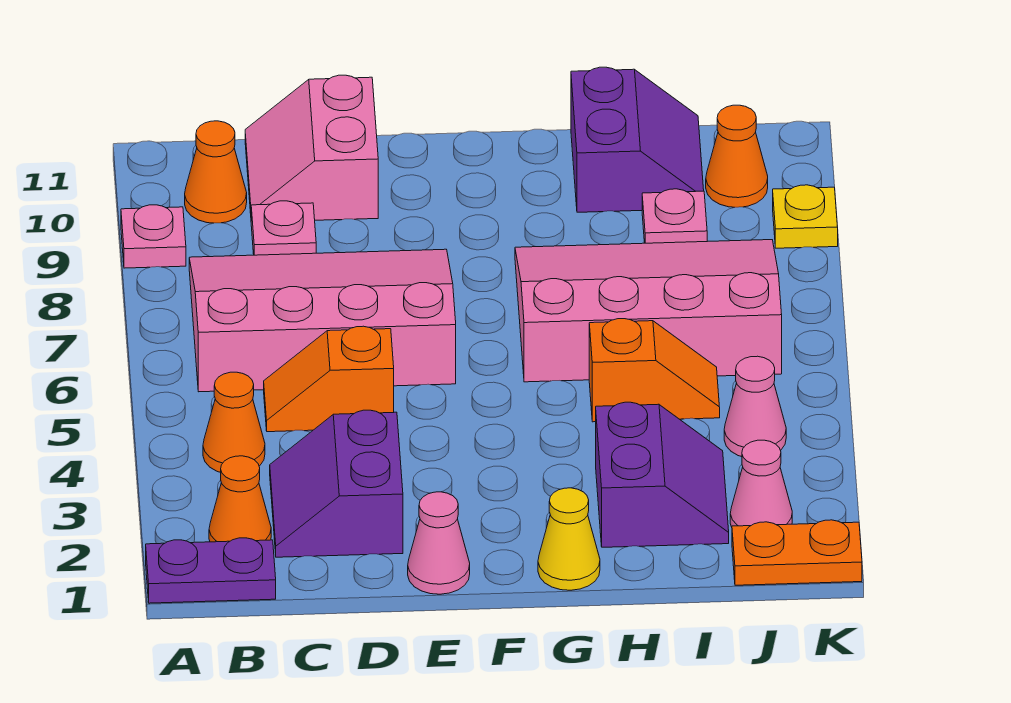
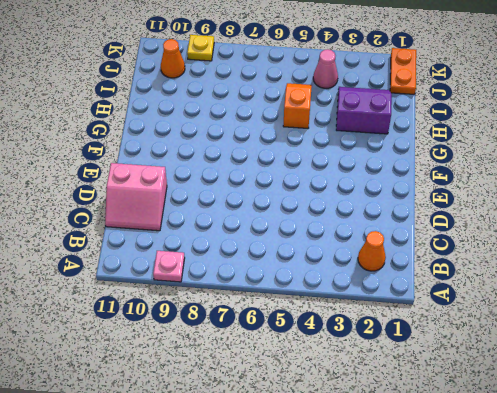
none -> purple 1x2 plate [146,538,276,603]
none -> orange 1x1 cone [203,372,265,472]
none -> pink 3x4 slope [189,249,456,392]

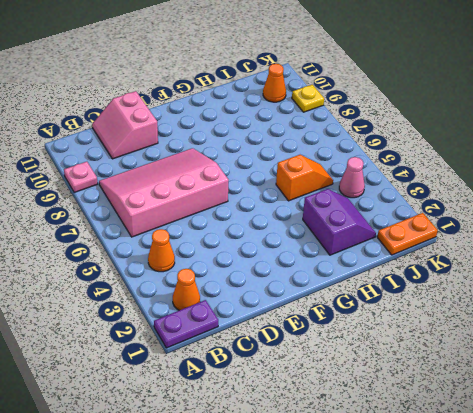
none -> orange 1x1 cone [185,121,247,223]
none -> purple 2x2 slope [270,410,403,557]
none -> orange 1x2 slope [264,326,394,432]

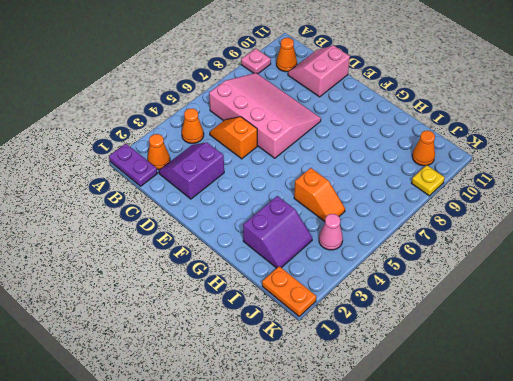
none -> pink 1x1 plate [251,201,316,255]
none -> pink 1x1 cone [408,492,470,594]
none -> yellow 1x1 cone [538,488,600,590]

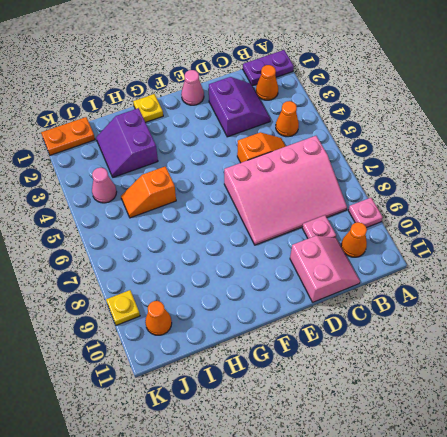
yellow 1x1 plate [133,94,163,122] -> yellow 1x1 cone [538,488,600,590]
none -> pink 3x4 slope [515,240,782,382]
none -> purple 2x2 slope [571,67,704,212]
none -> pink 1x1 plate [642,189,707,243]

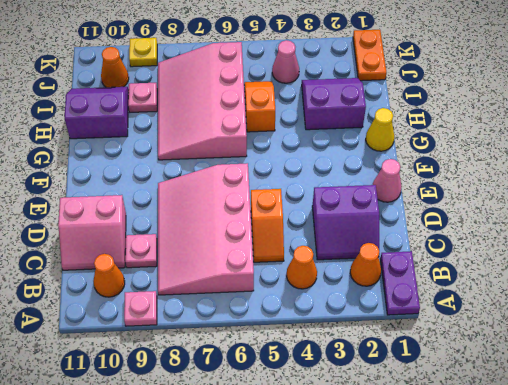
none -> pink 1x1 cone [730,440,792,527]

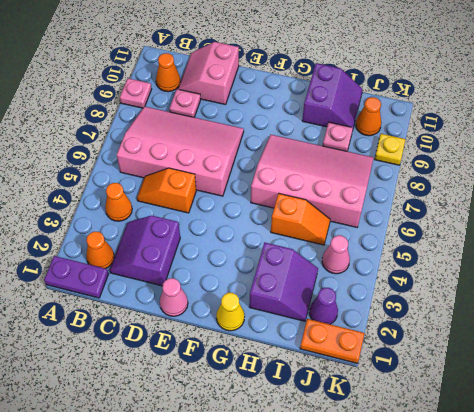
purple 1x1 cone [310,288,338,324] -> pink 1x1 cone [730,440,792,527]

